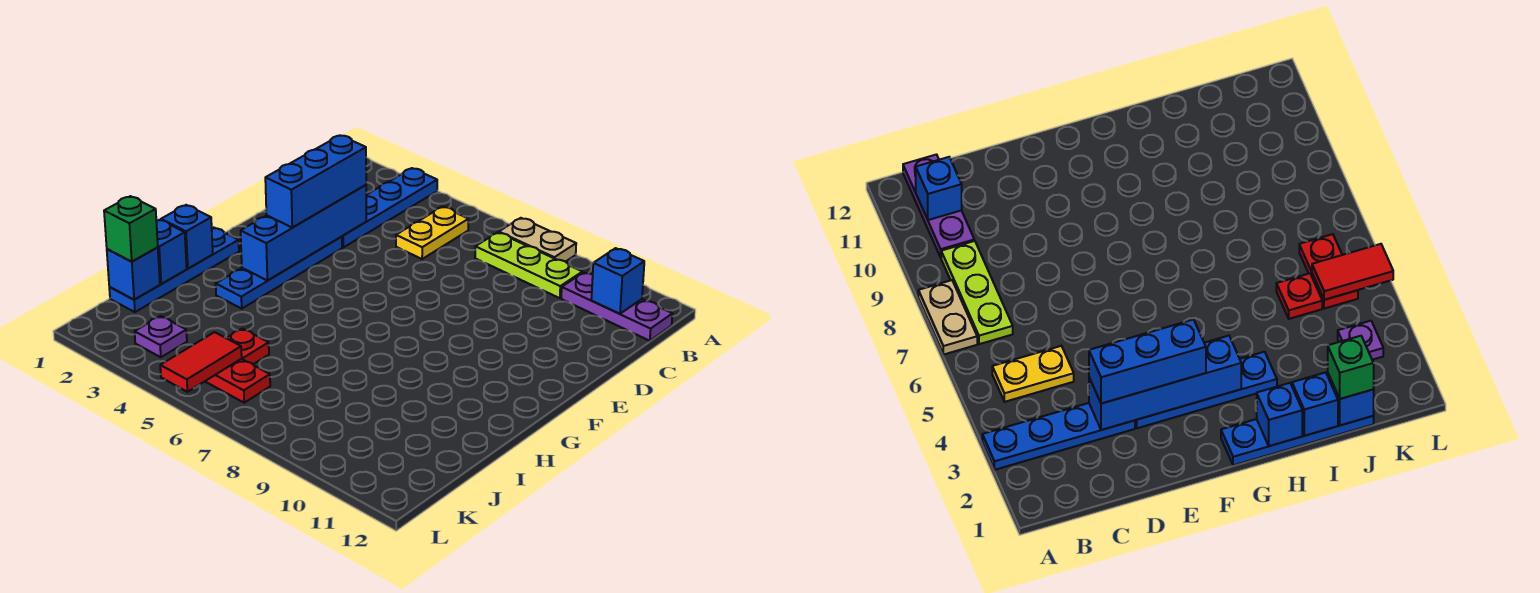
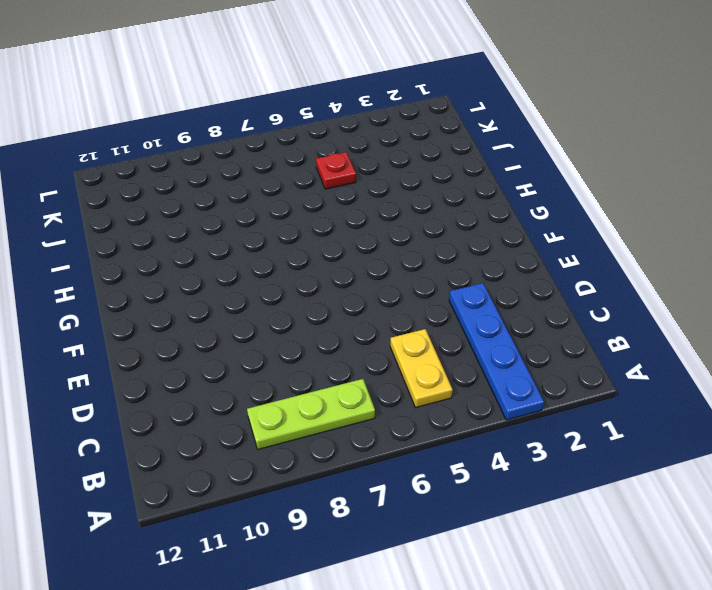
none -> tan 1x2 plate [499,218,576,262]
none -> purple 1x3 plate [561,272,672,341]
none -> blue 1x4 plate [216,237,342,309]

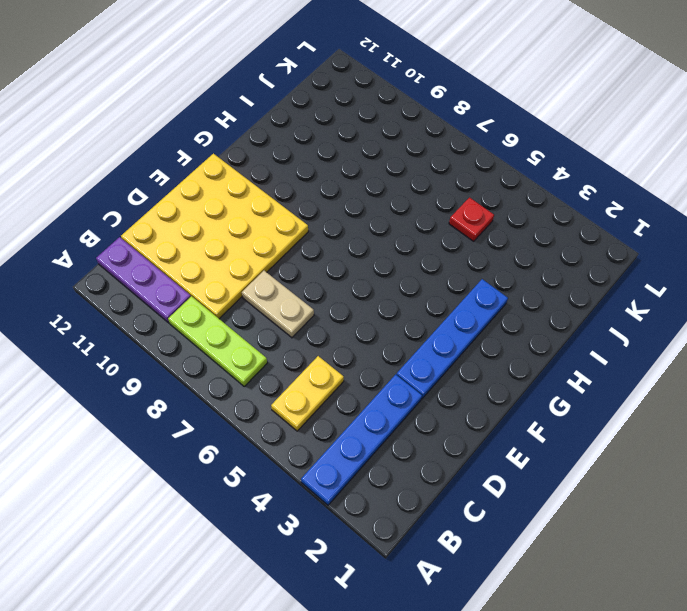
yellow 4x4 plate [121,154,308,319] -> none
tan 1x2 plate [242,271,314,338] -> tan 1x2 plate moved to [499,218,576,262]
none -> blue 1x4 plate [109,228,239,312]
none -> purple 1x1 plate [135,316,187,357]
none -> red 1x2 plate [205,359,270,403]

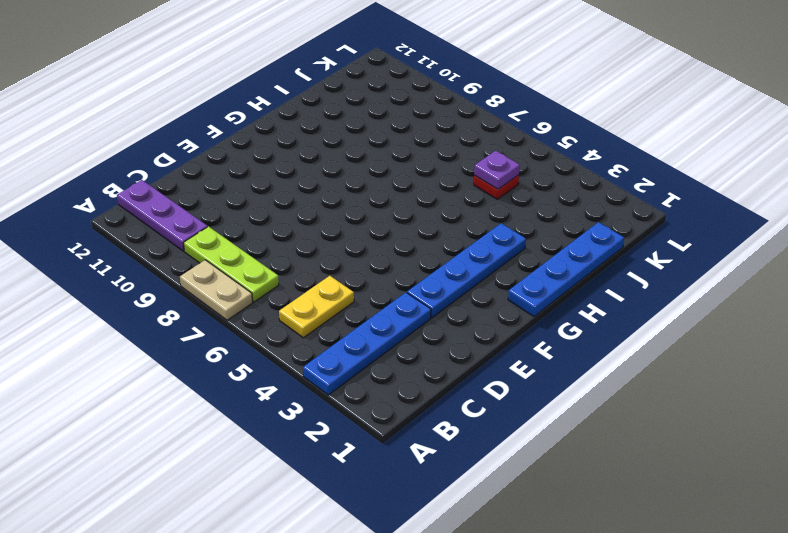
purple 1x1 plate [474,151,520,189] -> purple 1x1 plate moved to [135,316,187,357]
none -> red 1x2 plate [205,359,270,403]
none -> blue 1x1 brick [591,248,644,314]
none -> blue 1x4 brick [241,185,366,280]

